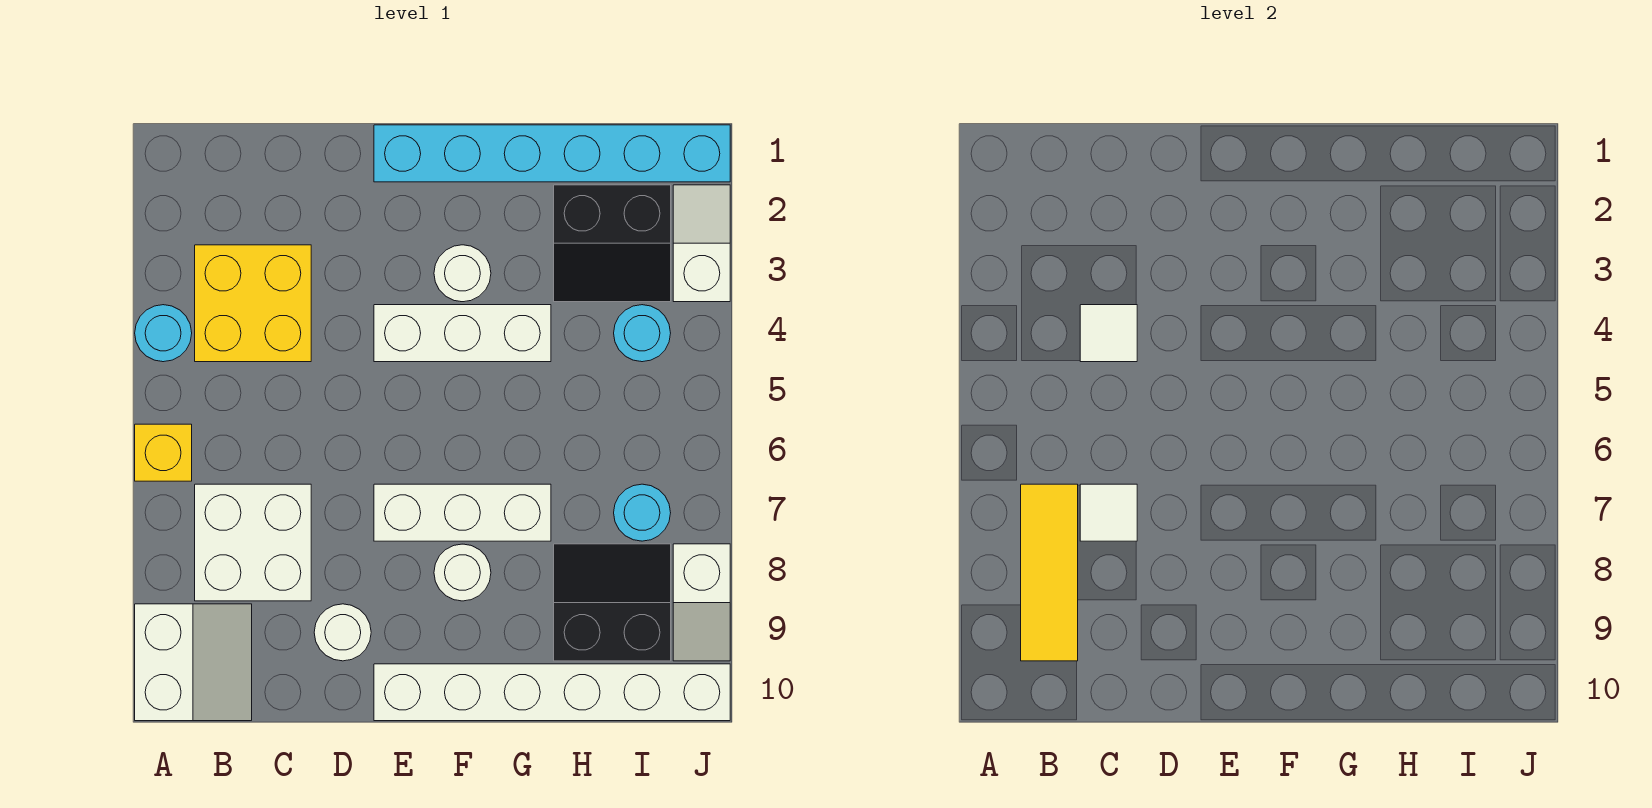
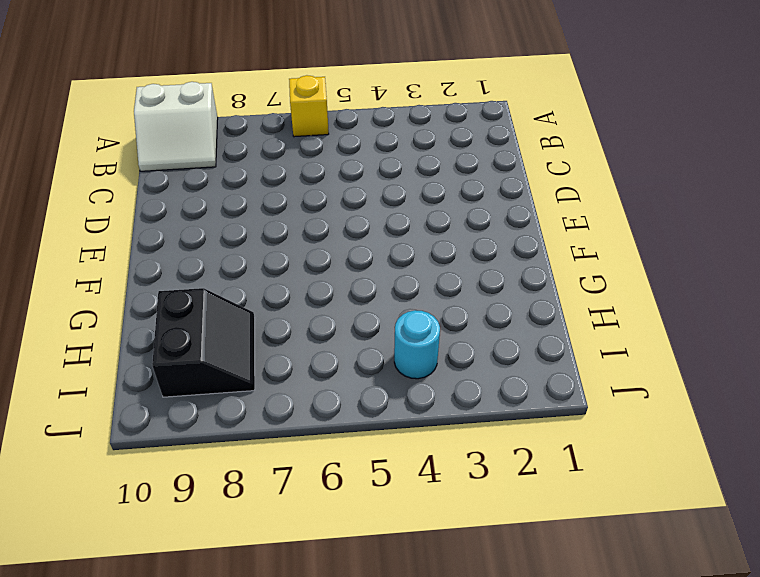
none -> cyan 1x1 round brick [135,305,192,362]
none -> yellow 2x2 brick [195,245,311,362]
none -> white 2x2 brick [195,484,311,601]

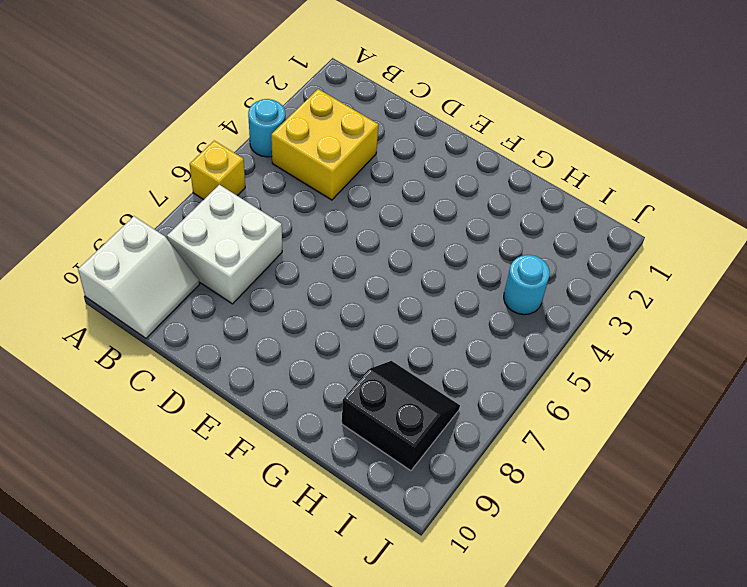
none -> white 1x1 round brick [314,604,371,661]
none -> cyan 1x6 brick [374,125,730,182]
none -> white 1x3 brick [374,305,551,362]

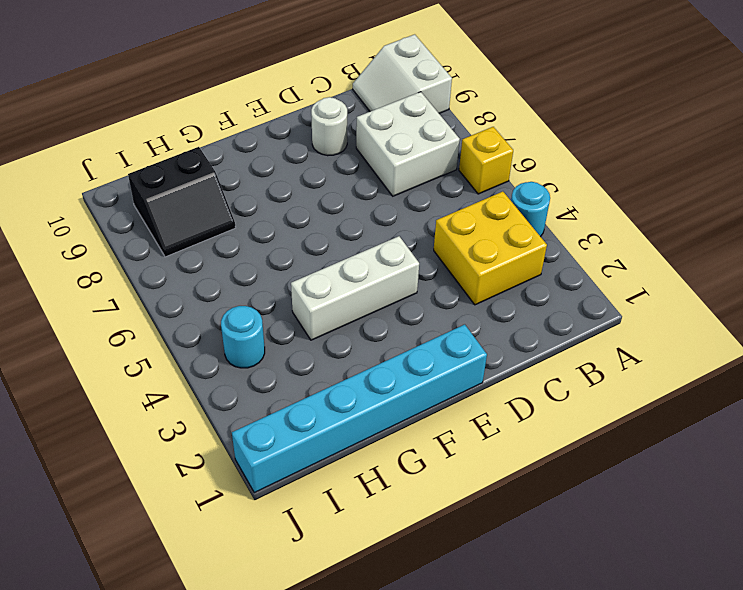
none -> white 1x3 brick [374,484,551,541]
none -> white 1x6 brick [374,664,730,721]
none -> white 1x1 round brick [434,245,491,302]

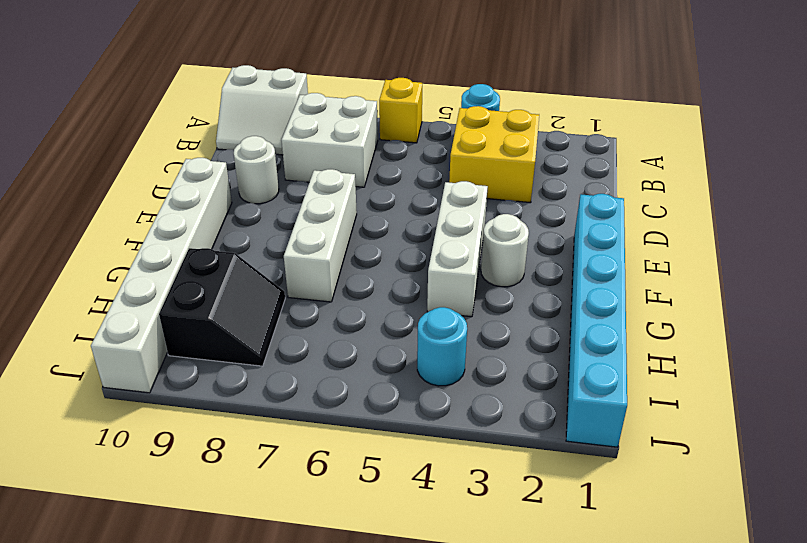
none -> white 1x1 round brick [434,544,491,601]
none -> black 2x2 slope [554,185,671,302]
none -> cyan 1x1 round brick [614,484,671,541]

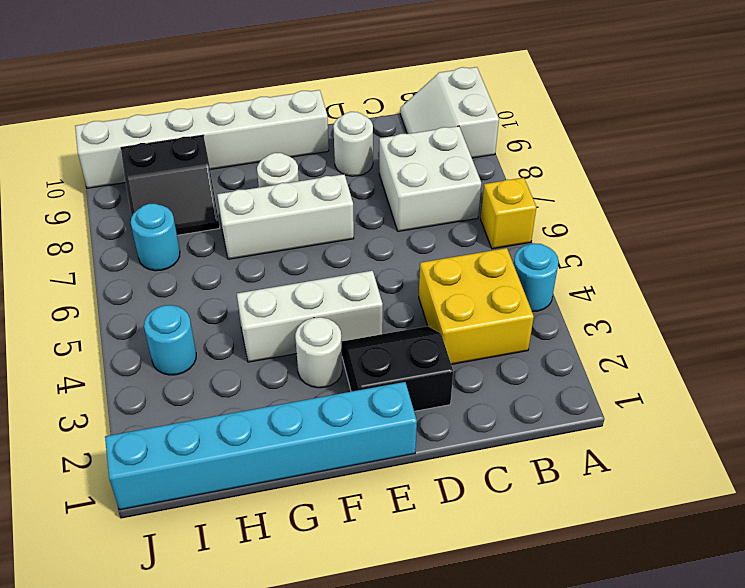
black 2x2 slope [341,326,453,411] -> black 2x2 slope moved to [554,185,671,302]
none -> white 1x2 slope [673,185,730,302]
none -> white 1x2 slope [673,544,730,661]
none -> yellow 1x3 tile [1021,484,1078,661]

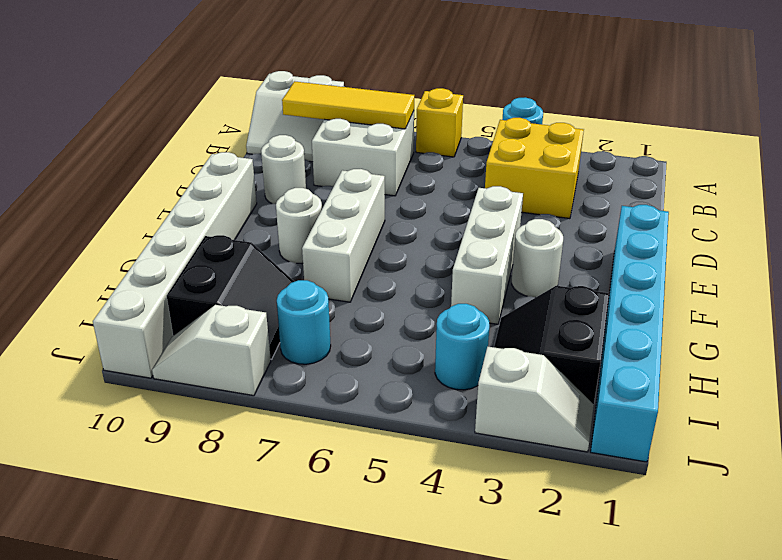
none -> white 1x1 tile [1080,305,1137,362]
none -> white 1x1 tile [1080,484,1137,541]

